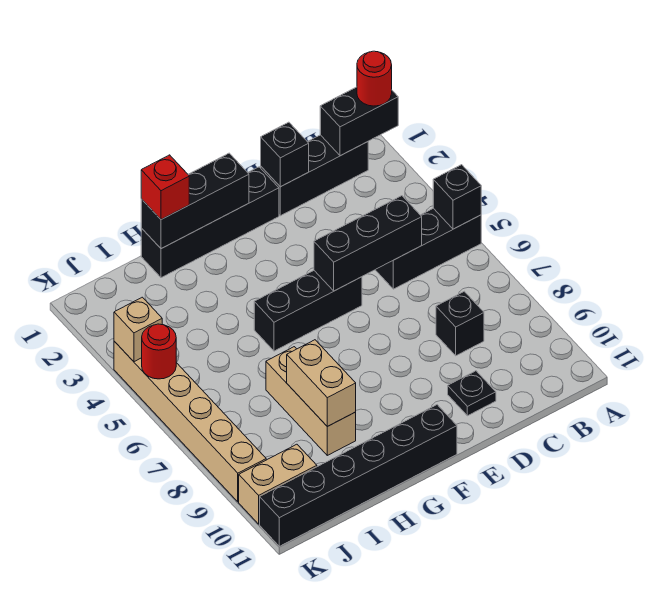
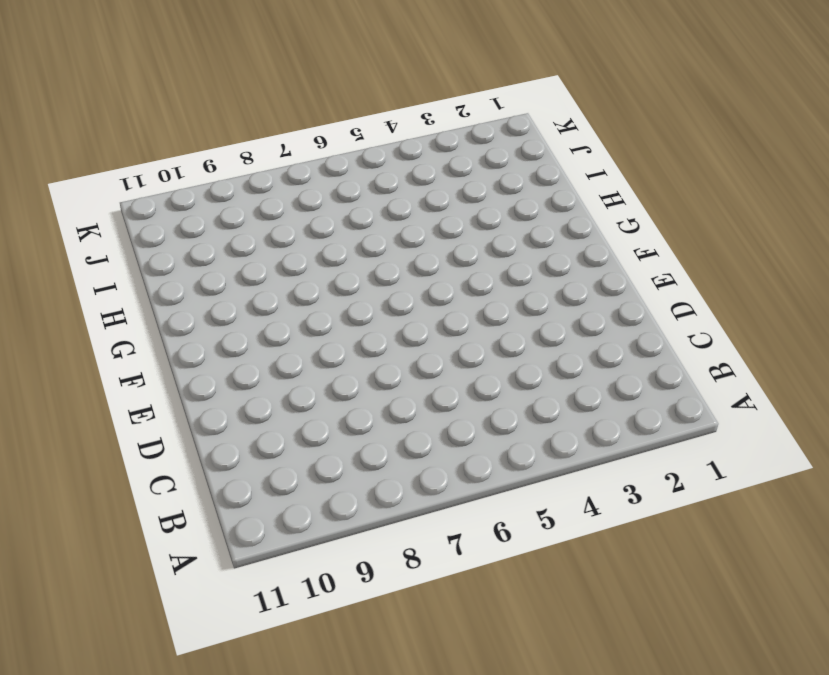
none -> black 1x3 brick [376,208,481,289]
none -> black 1x3 brick [261,135,368,216]
none -> black 1x1 brick [436,291,484,356]

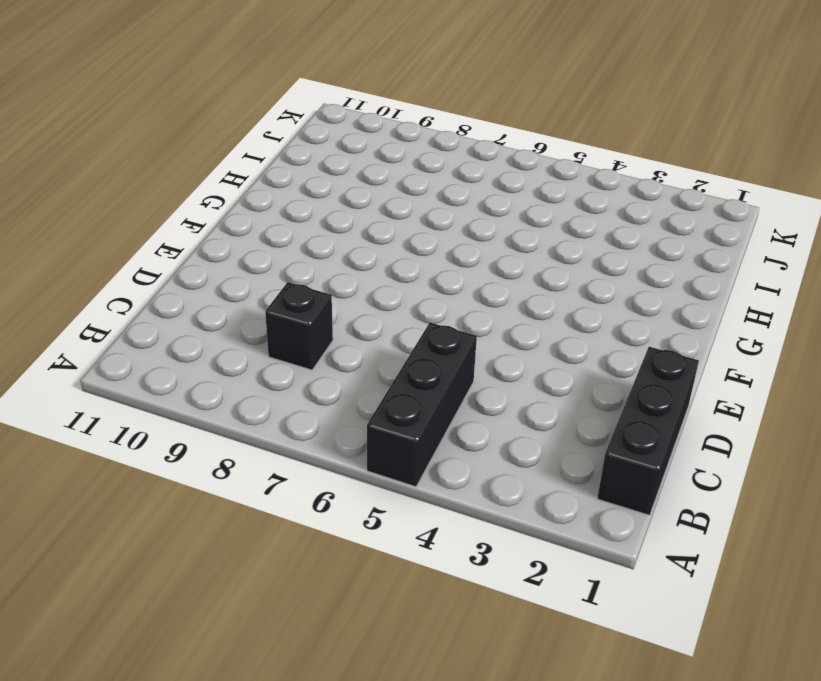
none -> black 1x1 plate [448,371,496,416]
none -> black 1x4 brick [141,167,279,278]
none -> black 1x3 brick [254,271,362,351]

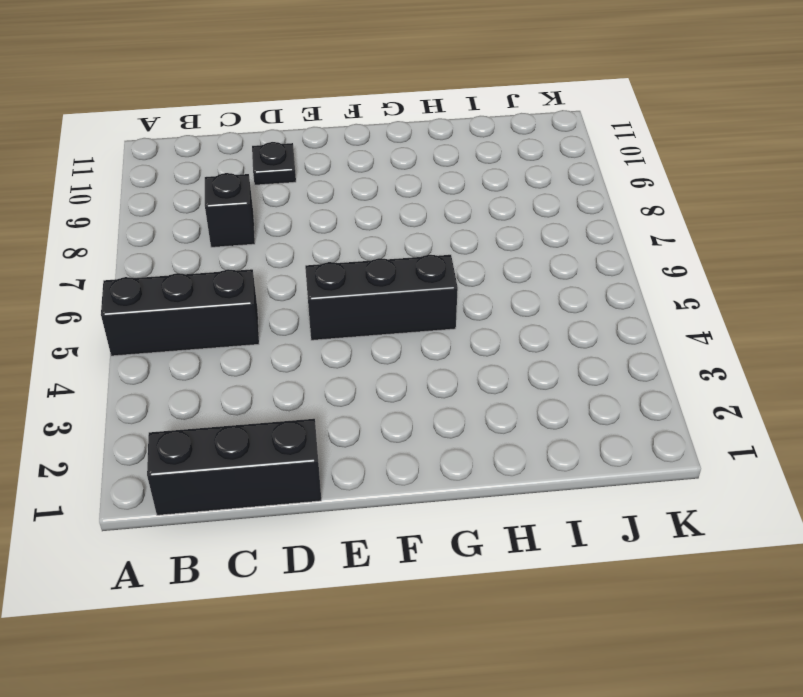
none -> black 1x4 brick [141,167,279,278]
none -> black 1x6 brick [260,405,457,546]
none -> tan 1x3 brick [266,347,356,455]

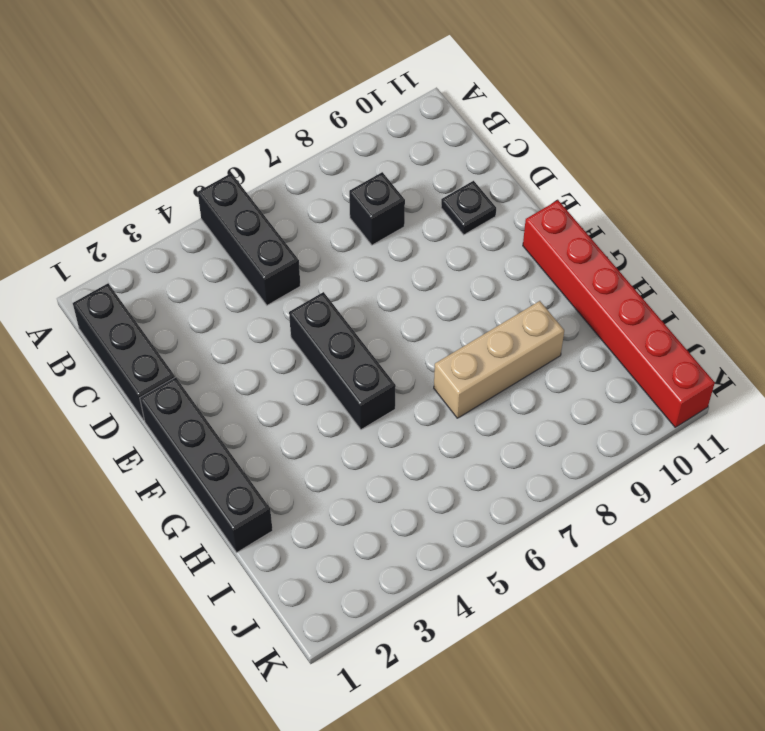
red 1x6 brick [523,200,715,427] -> black 1x6 brick [260,405,457,546]
none -> tan 1x2 brick [239,444,317,524]
none -> tan 1x6 brick [114,341,266,502]
none -> black 1x2 brick [320,87,398,156]

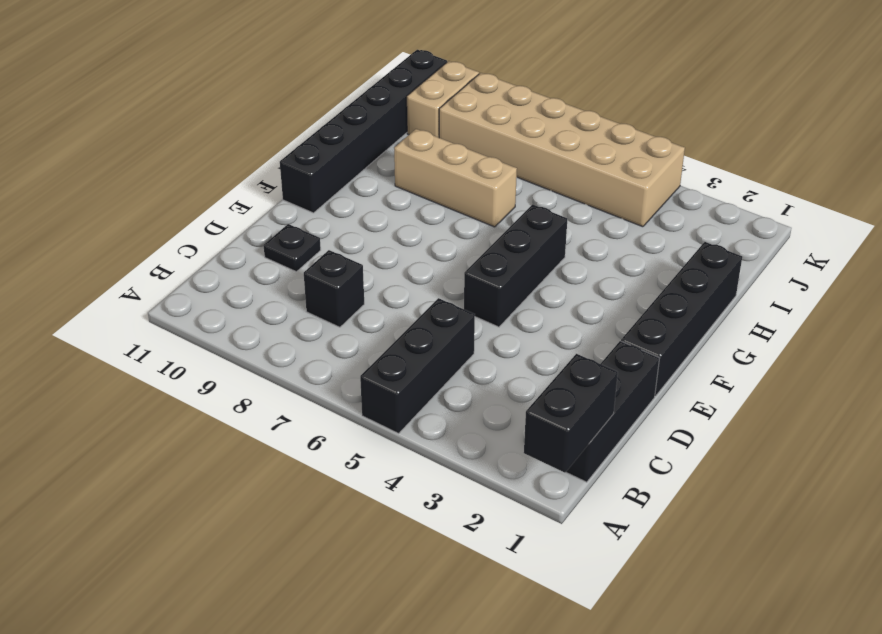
tan 2x6 brick [439,73,685,227] -> tan 1x6 brick [114,341,266,502]
none -> black 1x1 brick [433,165,481,229]
none -> black 1x3 brick [314,196,422,291]
none -> black 1x1 brick [261,122,309,187]

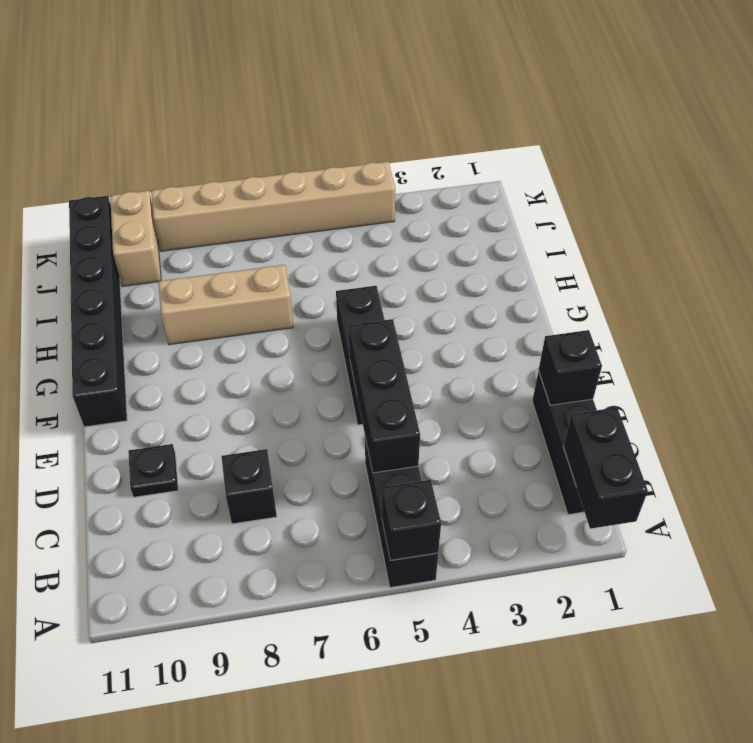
none -> black 1x4 brick [141,167,279,278]
none -> black 1x3 brick [141,153,249,249]
none -> tan 1x2 brick [287,340,356,426]

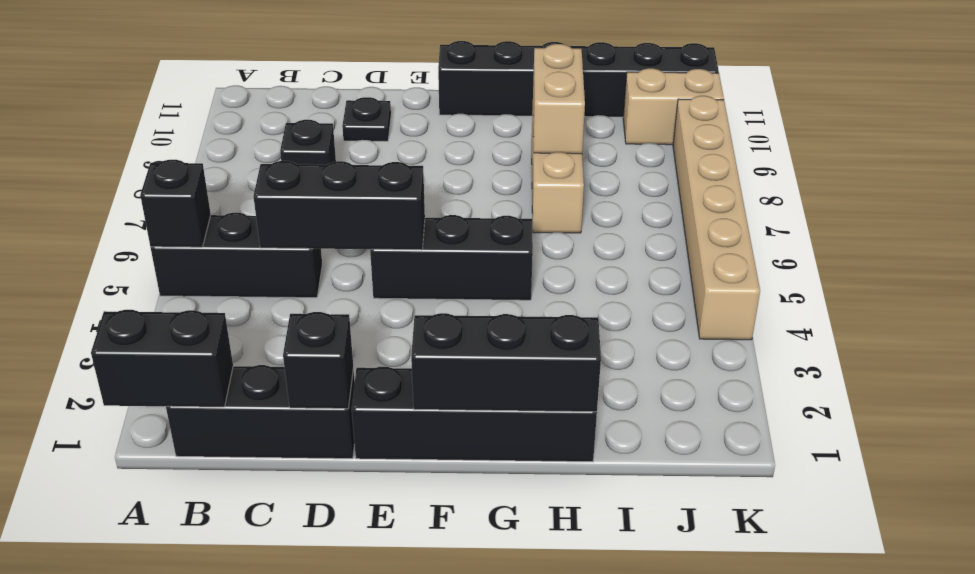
none -> tan 1x1 brick [114,297,162,362]
none -> red 1x1 round brick [142,324,176,379]
none -> red 1x1 round brick [357,51,392,106]

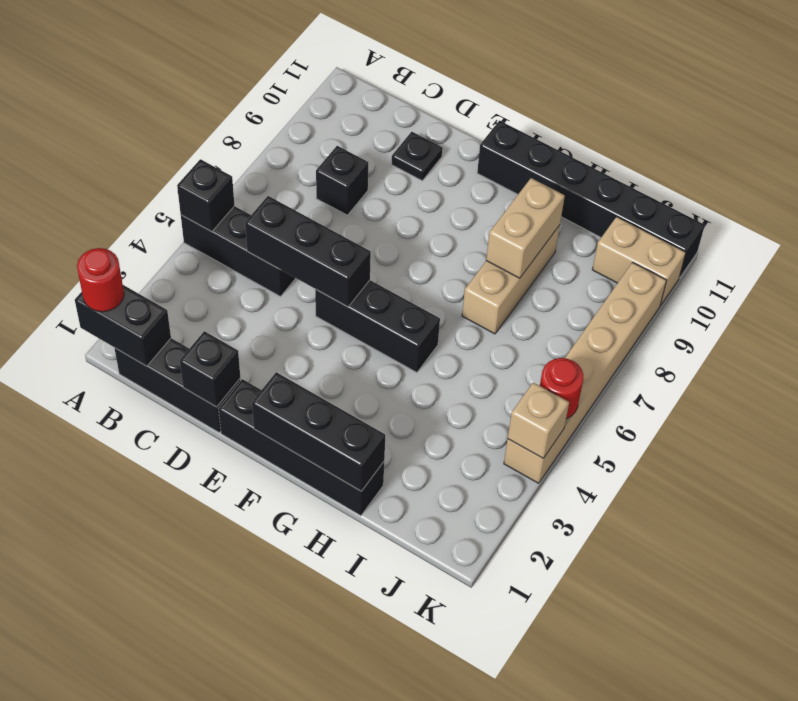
none -> red 1x1 brick [141,155,189,220]

